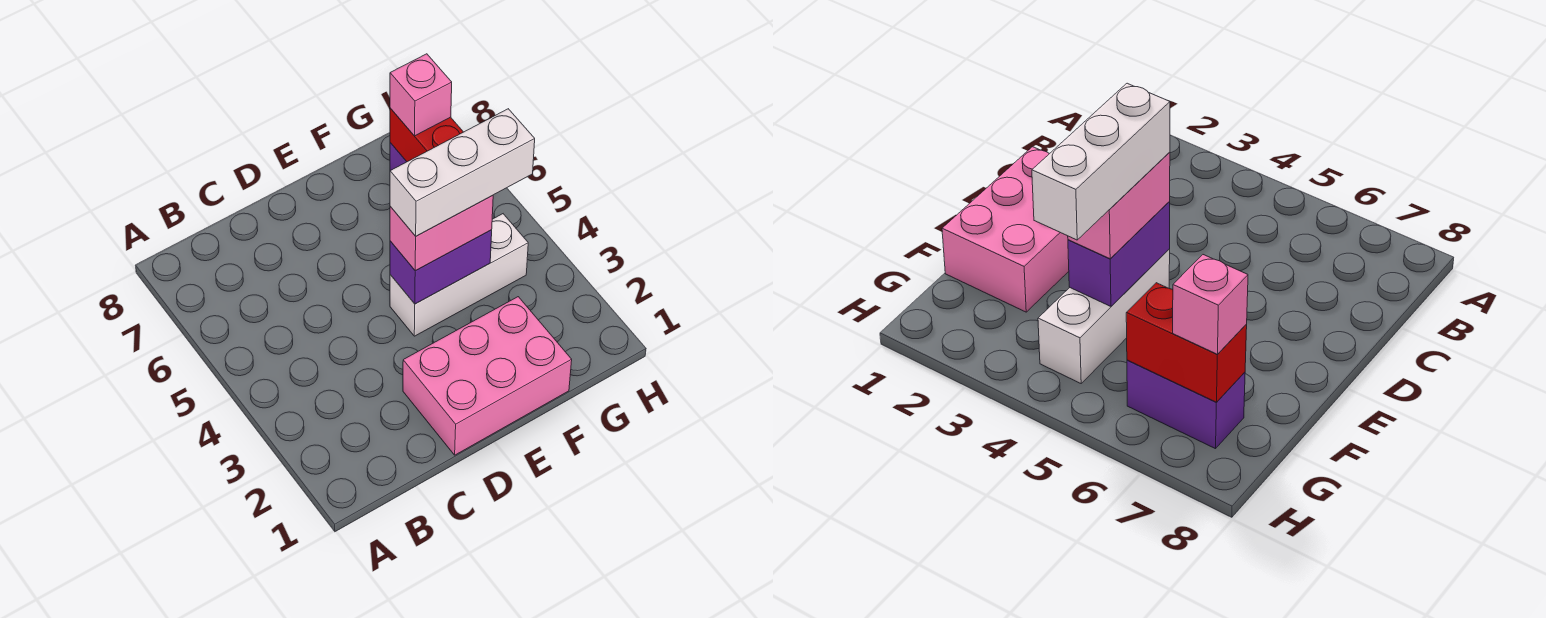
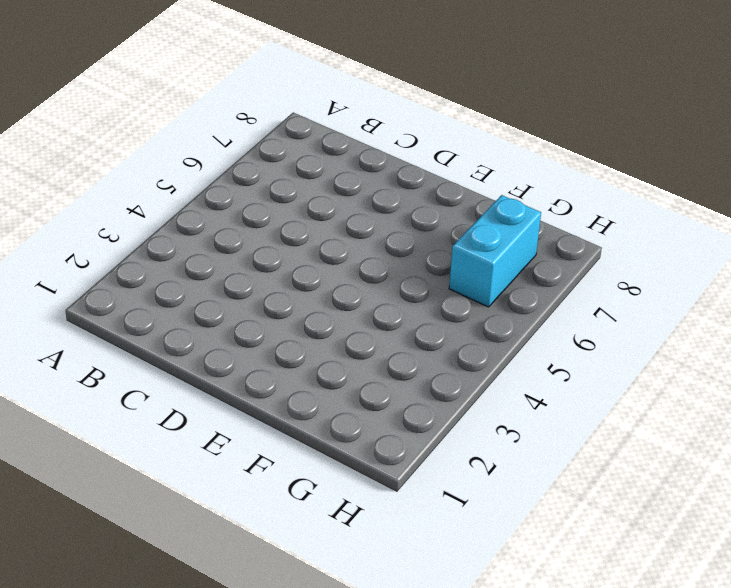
cyan 1x2 brick [449,195,541,307] -> purple 1x2 brick [1127,360,1245,449]
none -> pink 2x3 brick [403,297,572,455]
none -> white 1x3 brick [390,214,528,336]

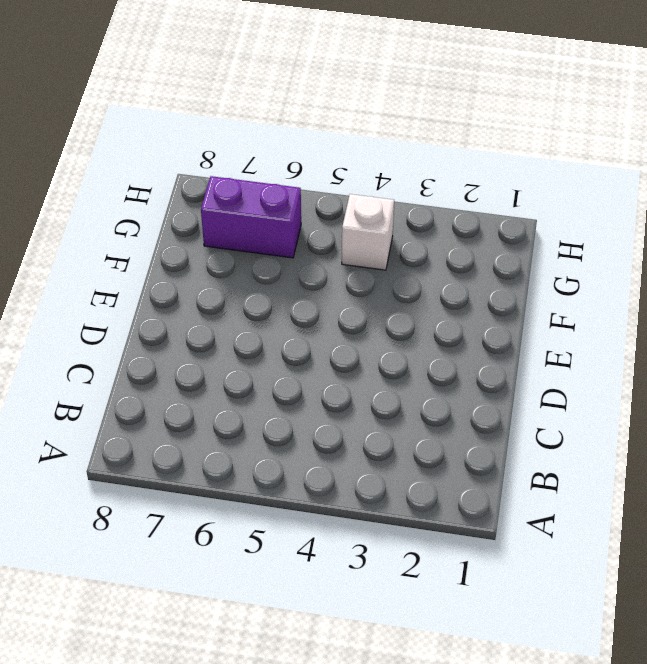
white 1x1 brick [342,194,394,270] -> white 1x3 brick [390,214,528,336]
none -> pink 2x3 brick [403,297,572,455]
none -> purple 1x2 brick [390,230,492,304]

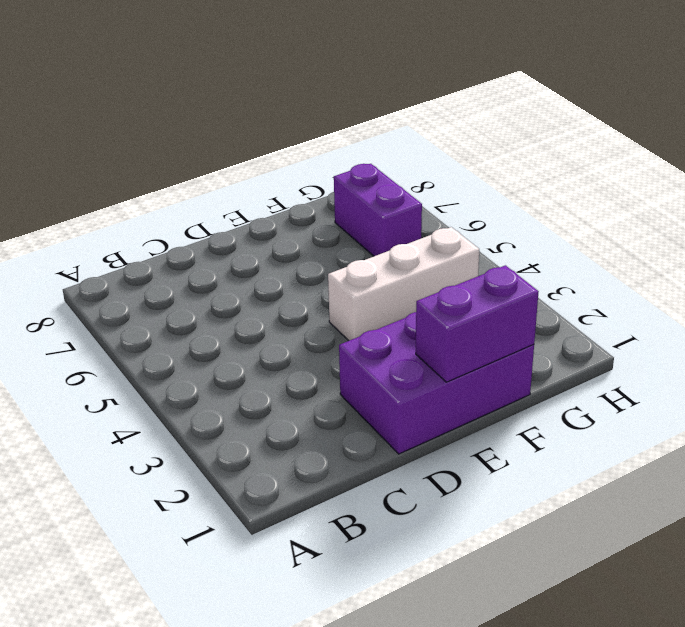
purple 2x3 brick [339,312,534,454] -> pink 2x3 brick [403,297,572,455]
purple 1x2 brick [416,265,539,382] -> purple 1x2 brick moved to [390,230,492,304]
none -> red 1x2 brick [390,108,463,162]
none -> pink 1x2 brick [390,196,493,271]

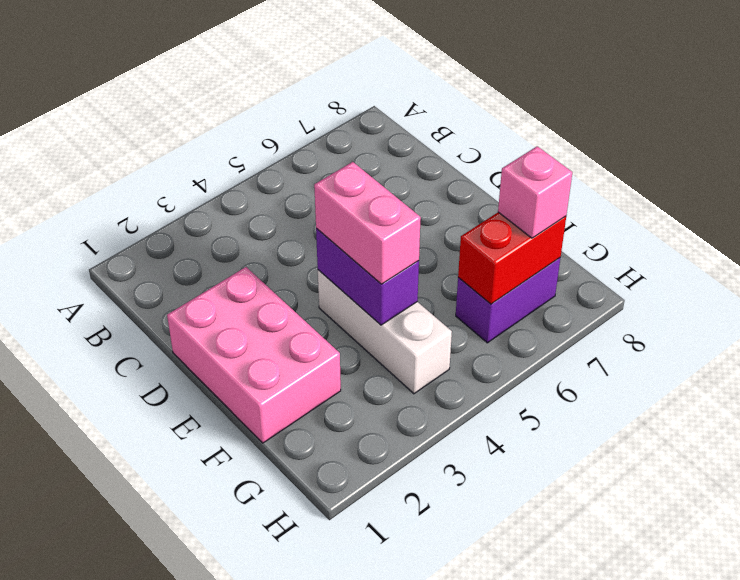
none -> white 1x3 brick [390,109,535,236]

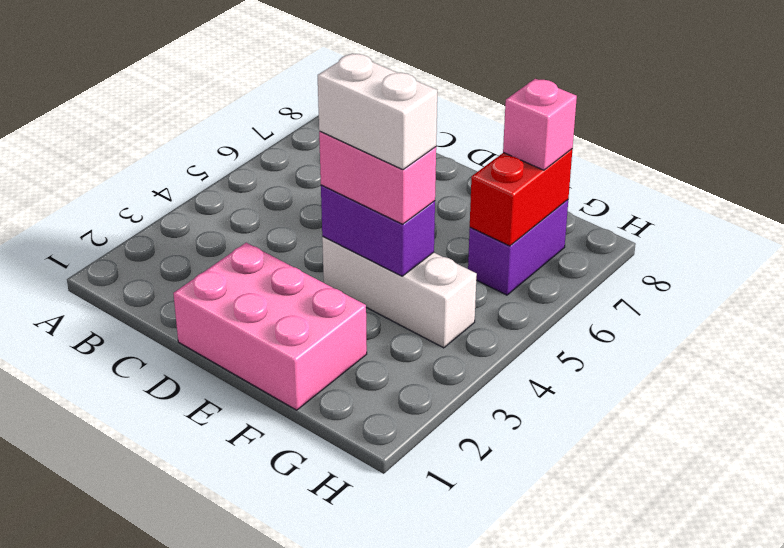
white 1x2 brick [318,53,437,170] -> white 1x3 brick [390,109,535,236]

